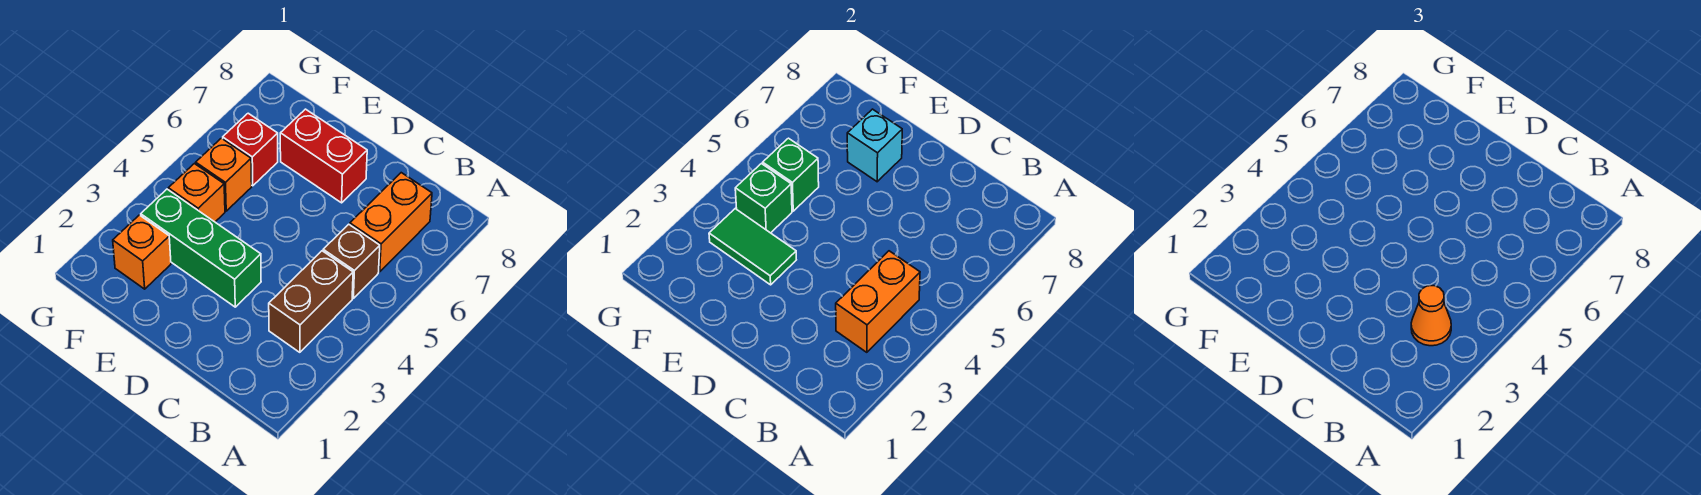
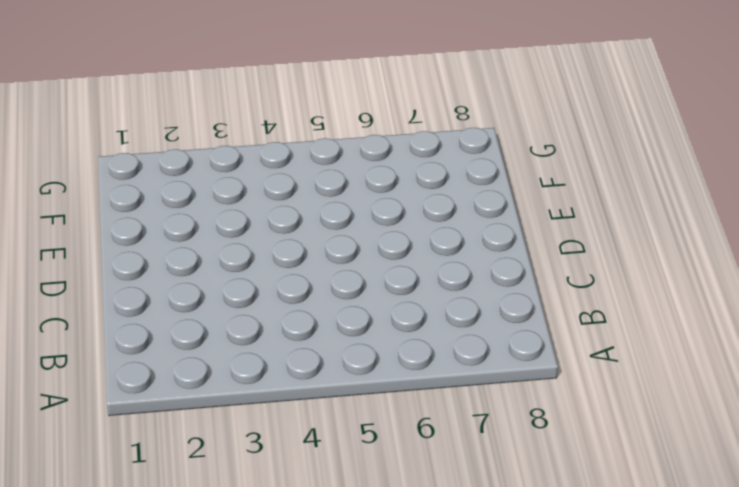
none -> brown 1x2 brick [269,251,353,352]
none -> brown 1x1 brick [323,224,380,298]
none -> orange 1x2 brick [350,173,432,272]

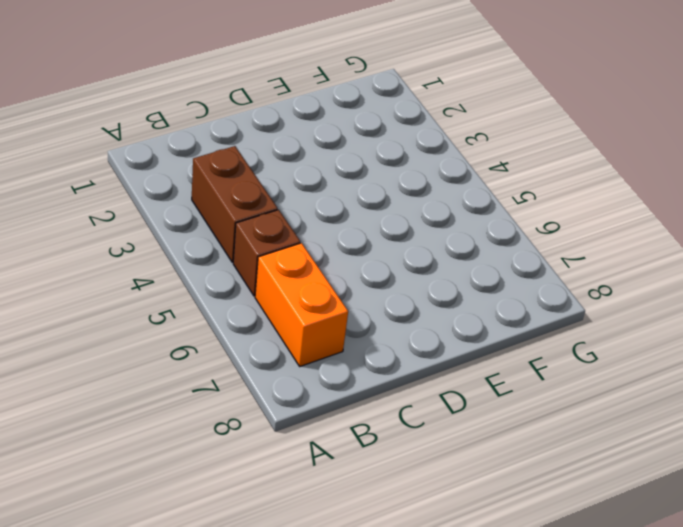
none -> green 1x3 brick [141,189,261,307]
none -> red 1x2 brick [280,109,367,203]
none -> orange 1x1 brick [113,215,171,289]

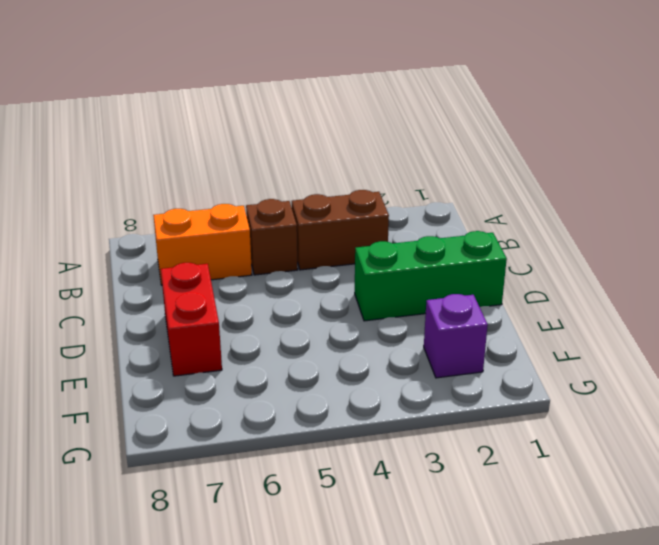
green 1x3 brick [355,231,507,321] -> green 1x3 brick turned to [141,189,261,307]
purple 1x1 brick [424,294,488,378] -> orange 1x1 brick [113,215,171,289]
none -> orange 1x1 brick [168,164,225,222]
none -> orange 1x1 brick [196,138,252,211]
none -> red 1x1 brick [223,113,278,186]

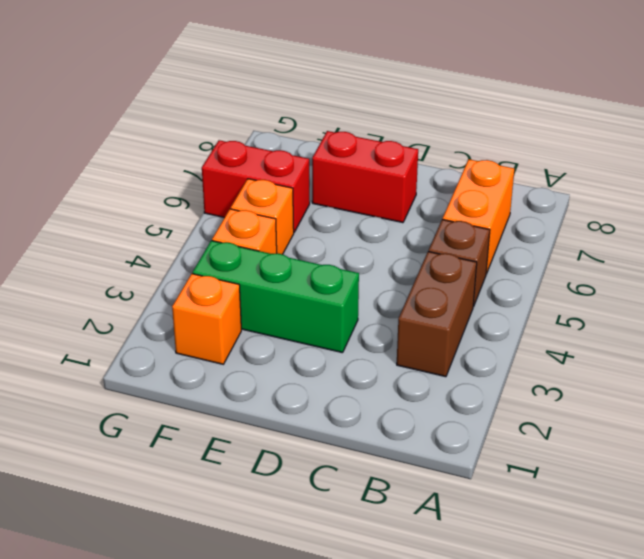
red 1x2 brick [202,140,310,232] -> red 1x1 brick [223,113,278,186]
none -> orange 1x2 brick [836,251,920,352]
none -> green 1x2 tile [709,209,796,285]
none -> cyan 1x1 brick [847,109,902,182]

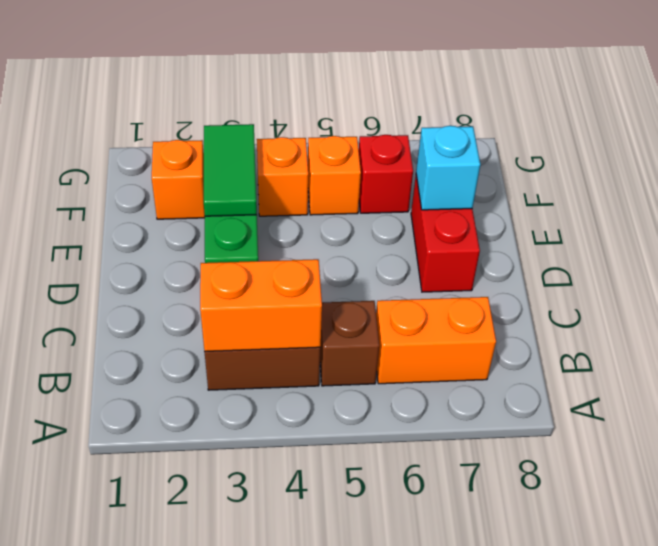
none -> green 1x1 brick [735,164,792,233]
none -> green 1x1 brick [763,138,819,211]
none -> orange 1x1 cone [1411,286,1451,346]

